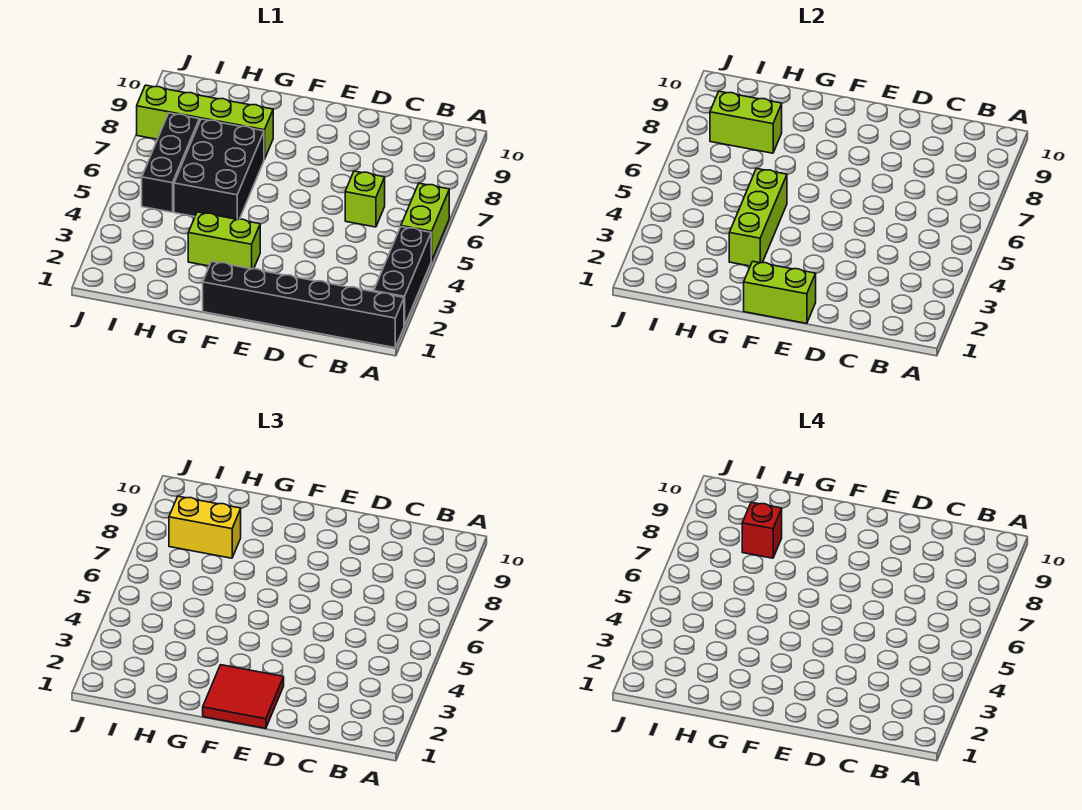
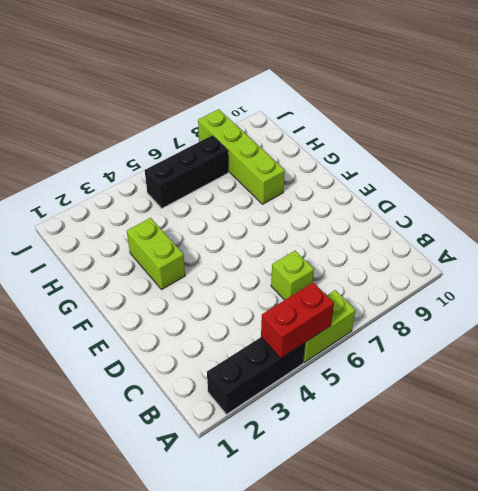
red 1x2 brick [261,282,334,358] -> none
none -> black 1x6 brick [203,261,404,348]
none -> black 2x3 brick [174,119,264,219]
none -> lime 1x2 brick [744,261,816,323]

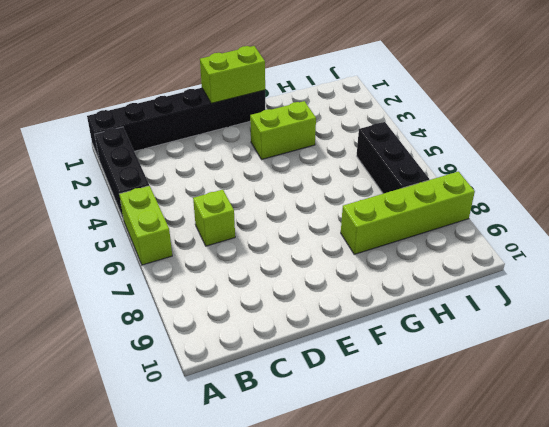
none -> black 2x3 brick [174,119,264,219]
none -> lime 1x3 brick [729,169,787,266]
none -> lime 1x2 brick [710,91,782,153]

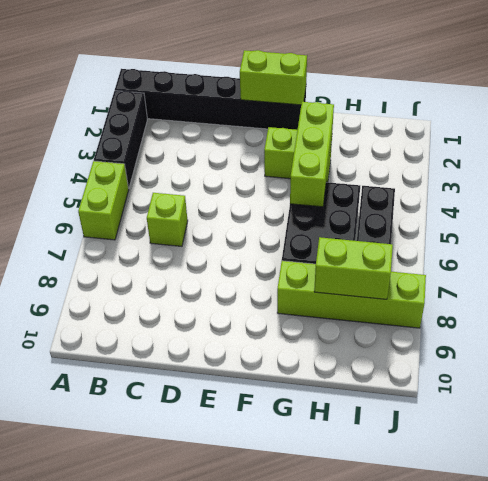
none -> red 2x2 tile [203,665,284,728]
none -> yellow 1x2 brick [169,496,241,558]
none -> red 1x1 brick [742,502,782,558]

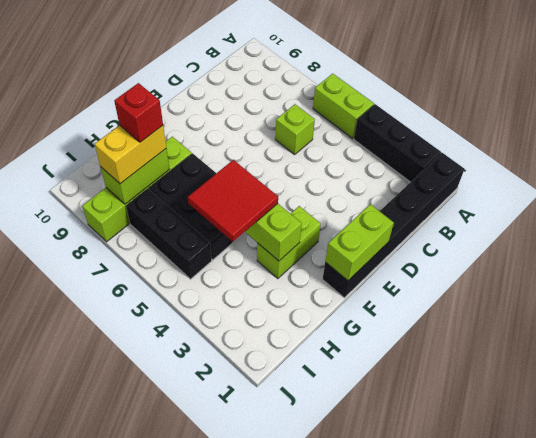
red 2x2 tile [188,160,278,242] -> red 2x2 tile moved to [203,665,284,728]

